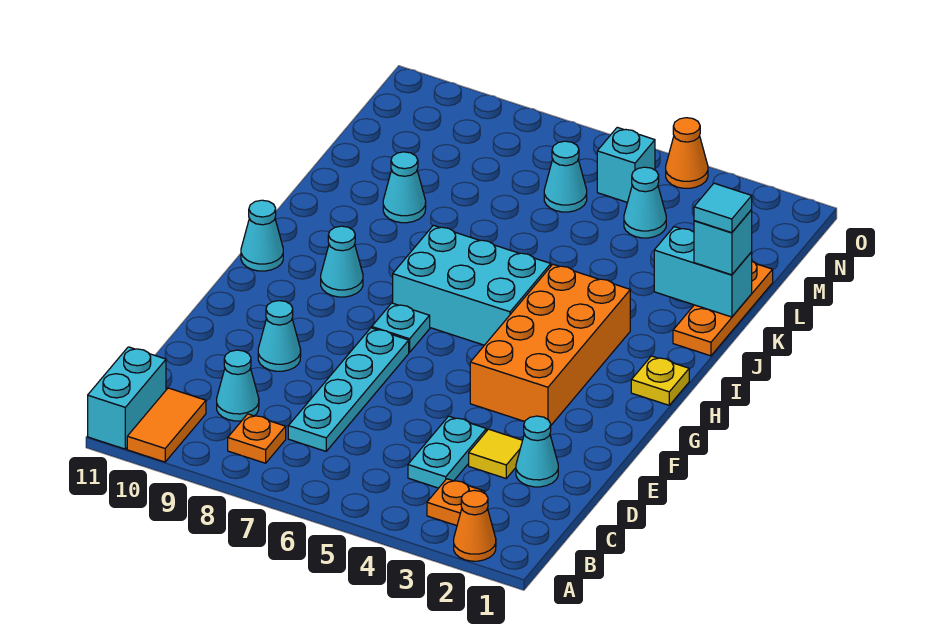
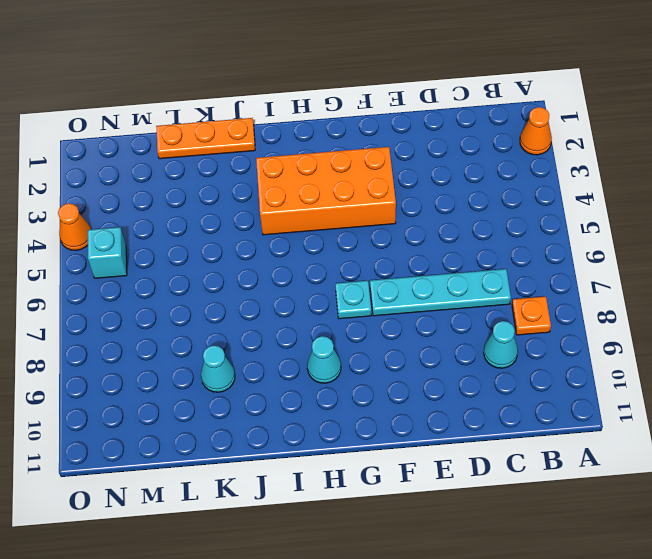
none -> orange 1x2 tile [127,388,206,462]
none -> cyan 1x2 brick [88,347,166,449]
none -> orange 1x1 plate [427,479,485,526]

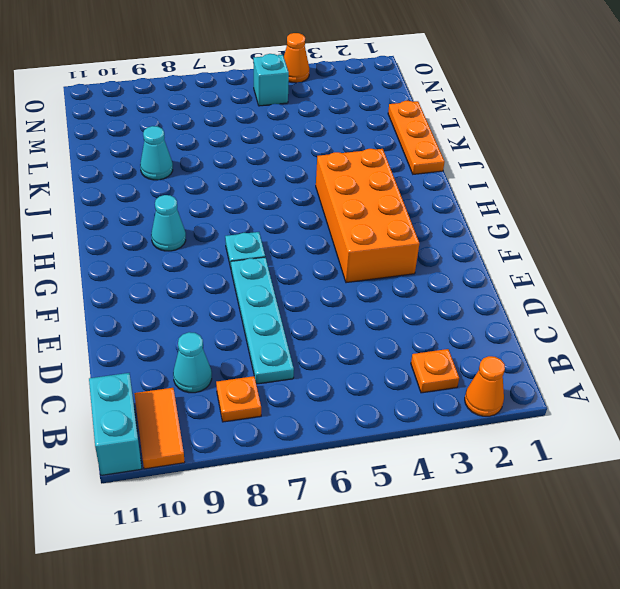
none -> cyan 1x2 plate [408,416,486,488]
none -> cyan 1x1 cone [516,416,558,487]
none -> yellow 1x1 tile [469,429,523,478]

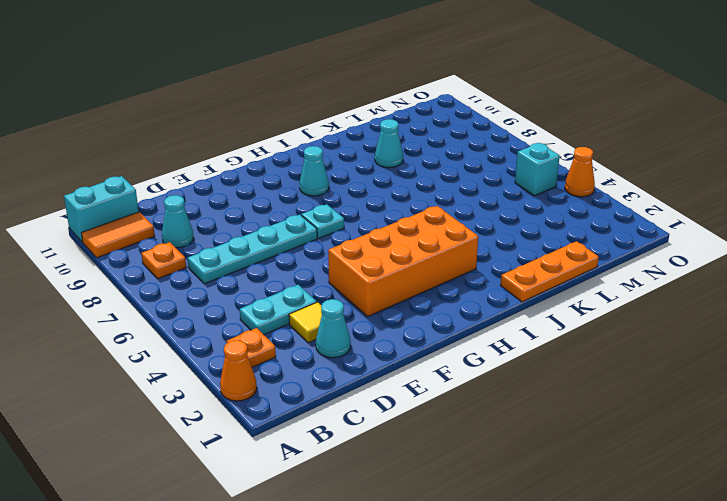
none -> cyan 1x1 cone [258,301,301,371]
none -> yellow 1x1 plate [631,356,689,405]
none -> cyan 2x3 brick [393,225,551,345]

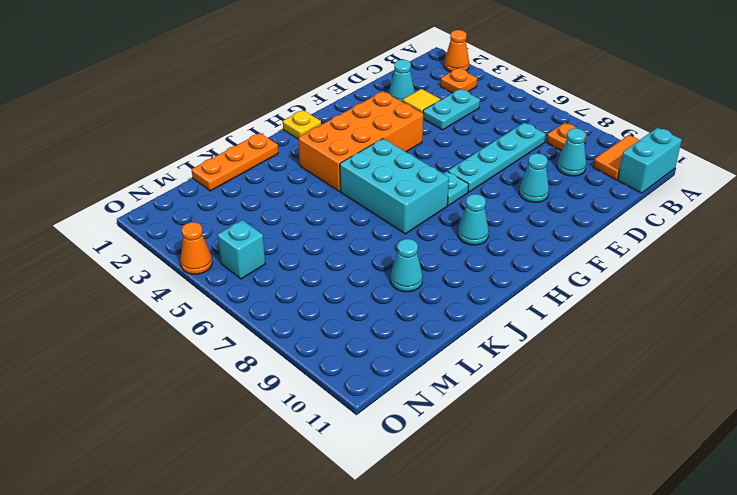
none -> cyan 1x1 cone [241,200,283,271]
none -> cyan 1x1 cone [624,167,666,238]
none -> cyan 1x1 cone [544,141,587,212]

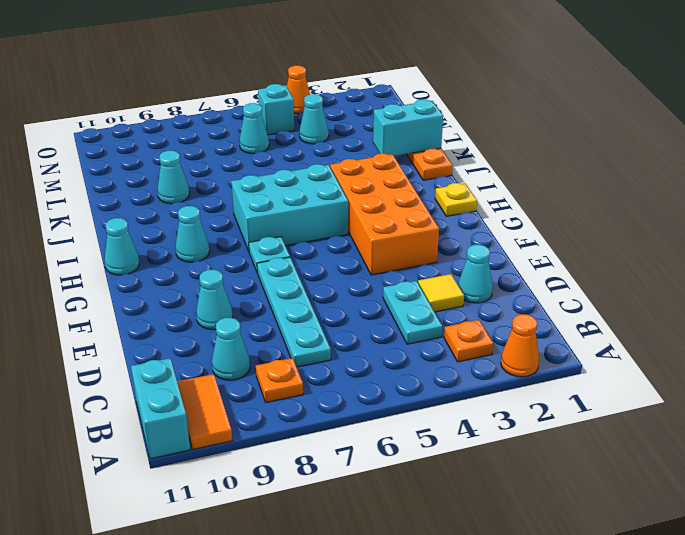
none -> cyan 1x1 brick [694,210,752,275]
none -> cyan 1x1 tile [694,183,752,233]

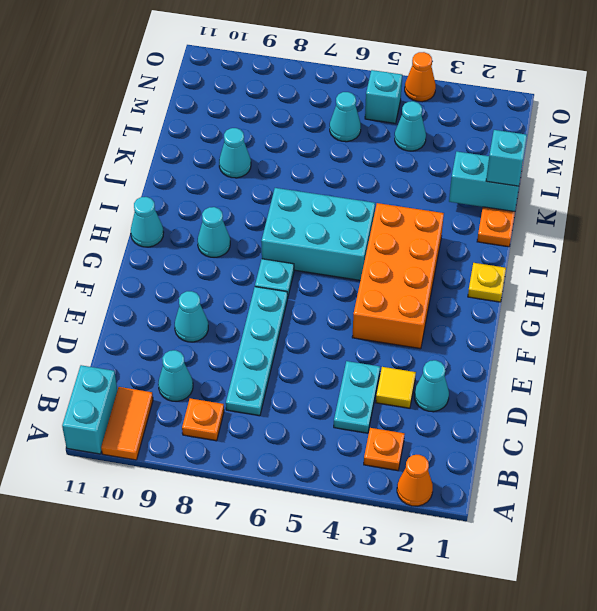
none -> cyan 1x1 tile [694,183,752,233]

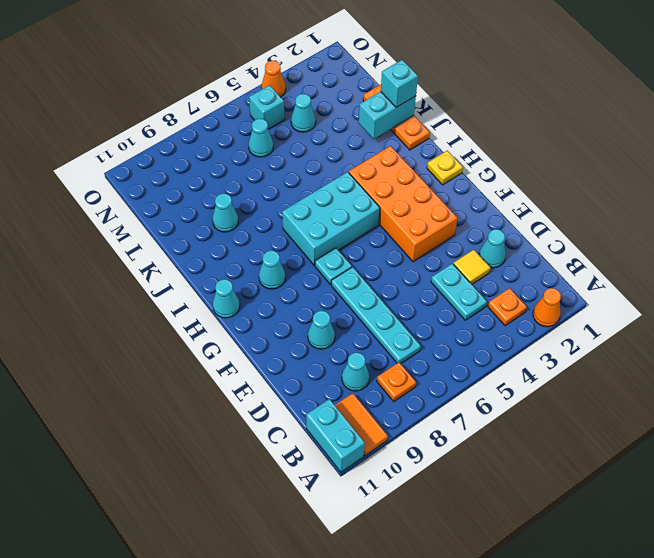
none -> cyan 1x1 tile [694,183,752,233]

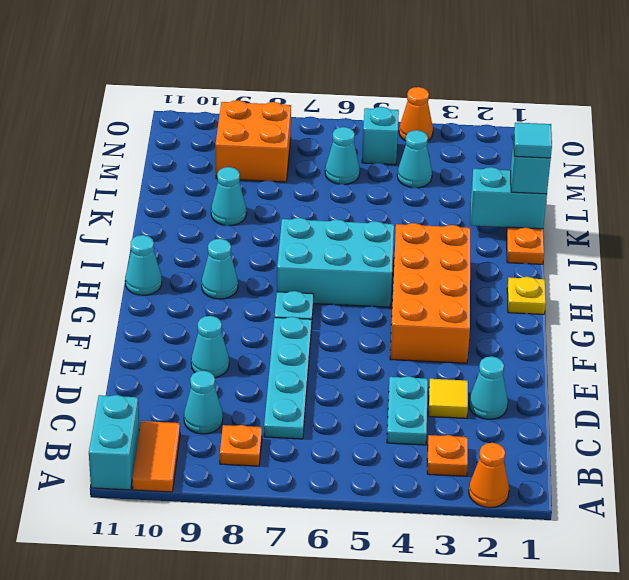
orange 2x2 brick [216,100,291,182] -> none

